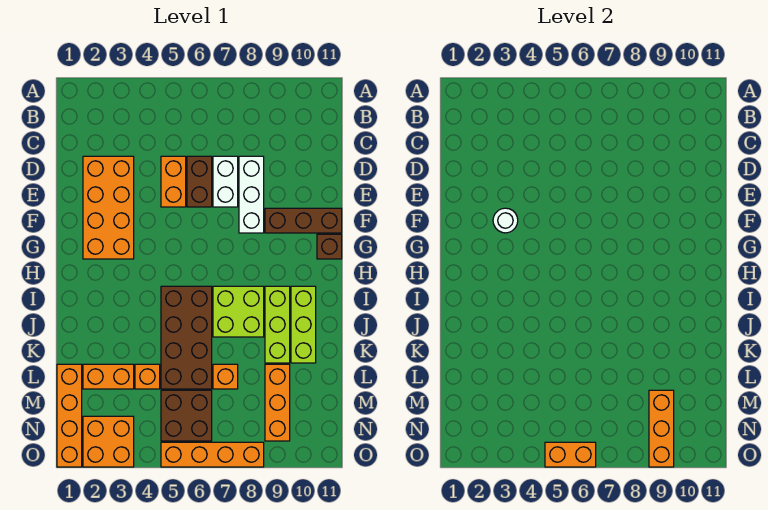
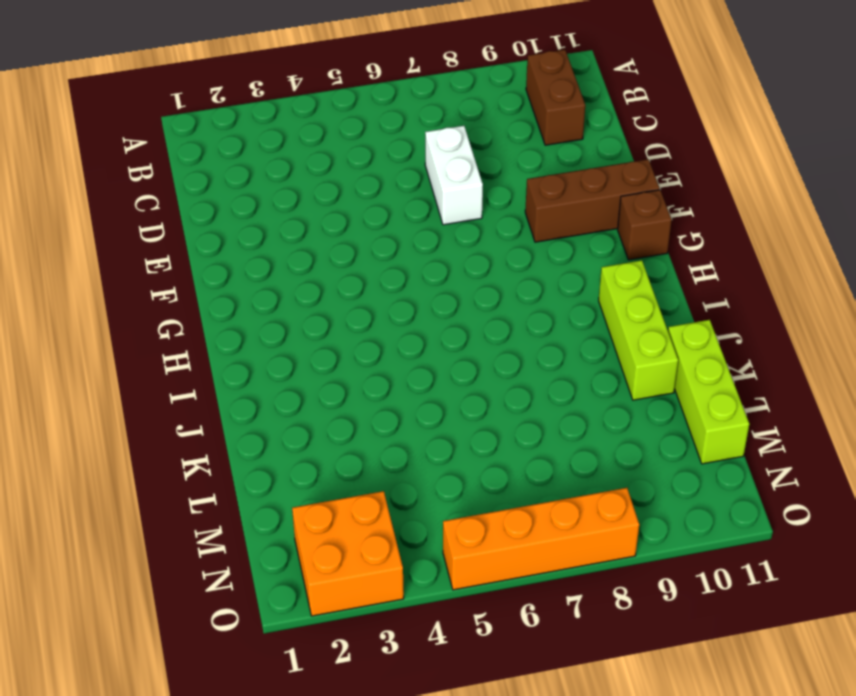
brown 1x2 brick [526,50,585,145] -> brown 1x2 brick moved to [187,156,212,207]
lime 1x3 brick [668,320,749,464] -> lime 1x3 brick moved to [265,286,290,363]
none -> orange 2x4 brick [83,156,134,259]
none -> orange 1x2 brick [161,156,186,207]
none -> white 1x3 brick [239,156,264,233]

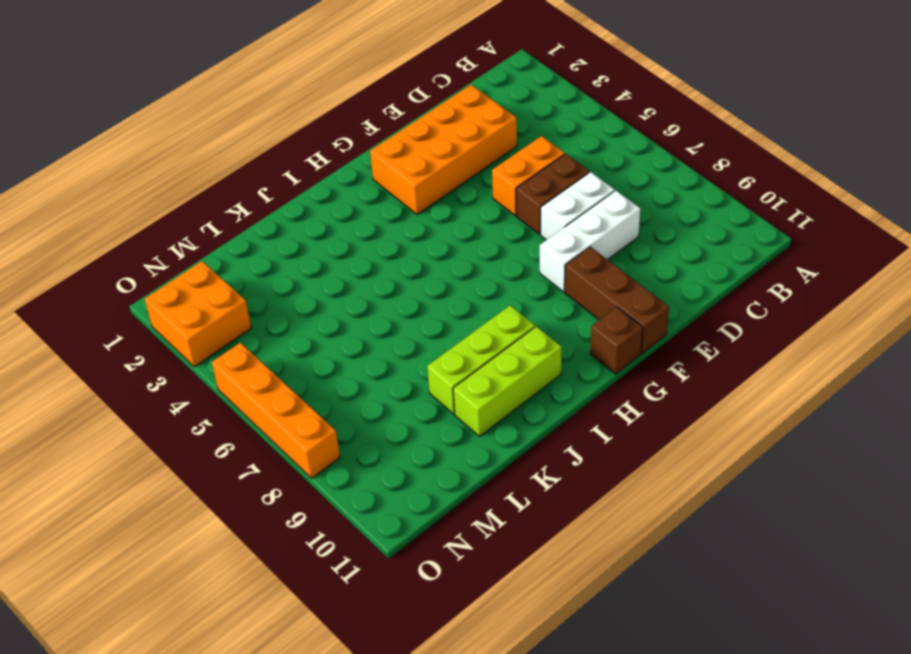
none -> brown 2x4 brick [161,286,212,389]
none -> lime 2x2 brick [213,286,264,337]
none -> orange 1x4 brick [57,364,82,467]

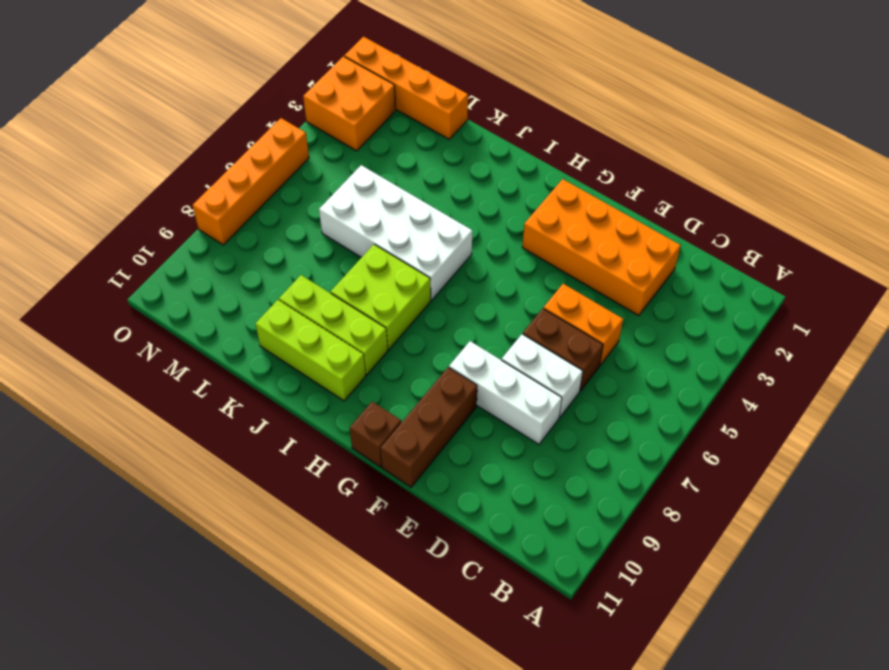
white 2x4 brick [319,165,472,300] -> brown 2x4 brick [161,286,212,389]
none -> orange 1x2 brick [83,364,134,389]
none -> orange 1x1 brick [135,364,160,389]
none -> orange 1x1 brick [213,364,238,389]

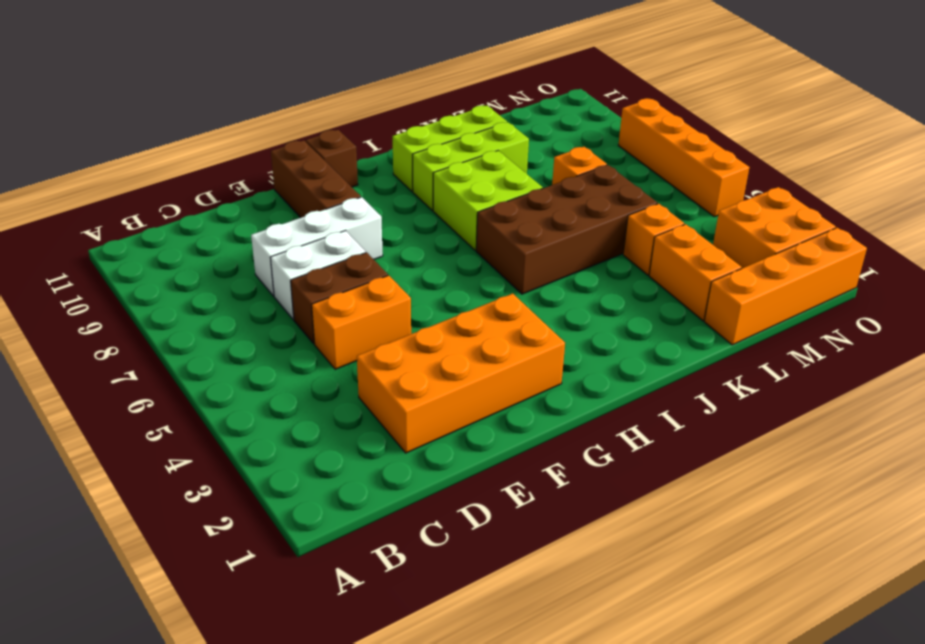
none -> orange 1x3 brick [265,364,290,441]
none -> brown 2x2 brick [161,390,212,441]
none -> white 1x1 round brick [493,208,518,233]

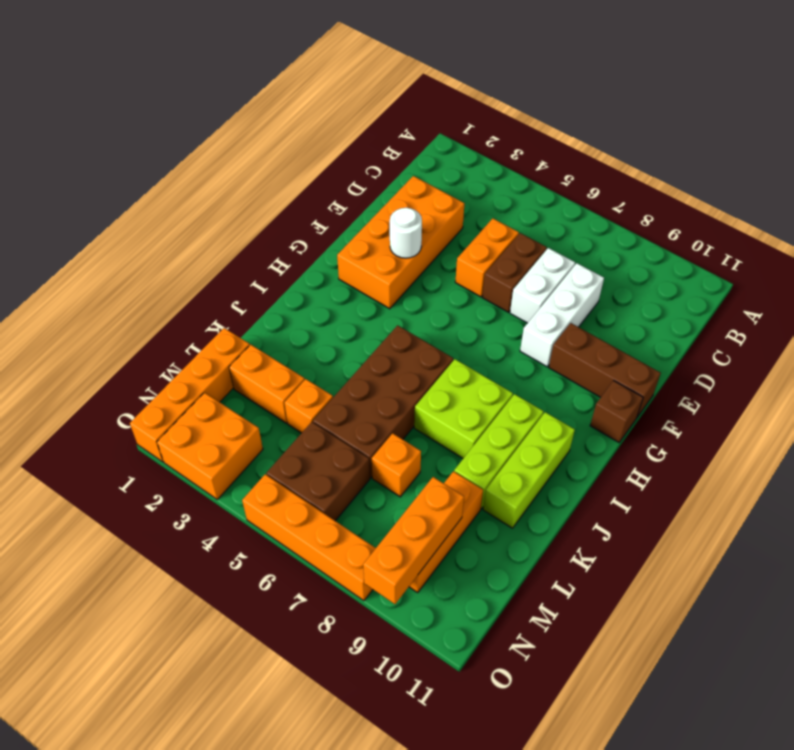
none -> orange 1x2 brick [545,442,596,467]

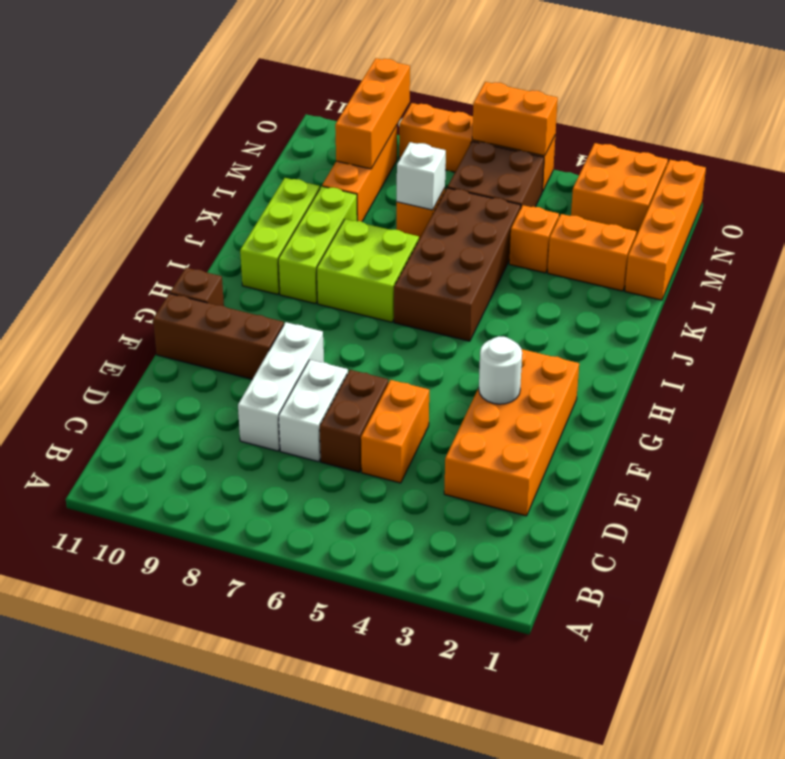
white 1x1 brick [397,142,446,210] -> none

